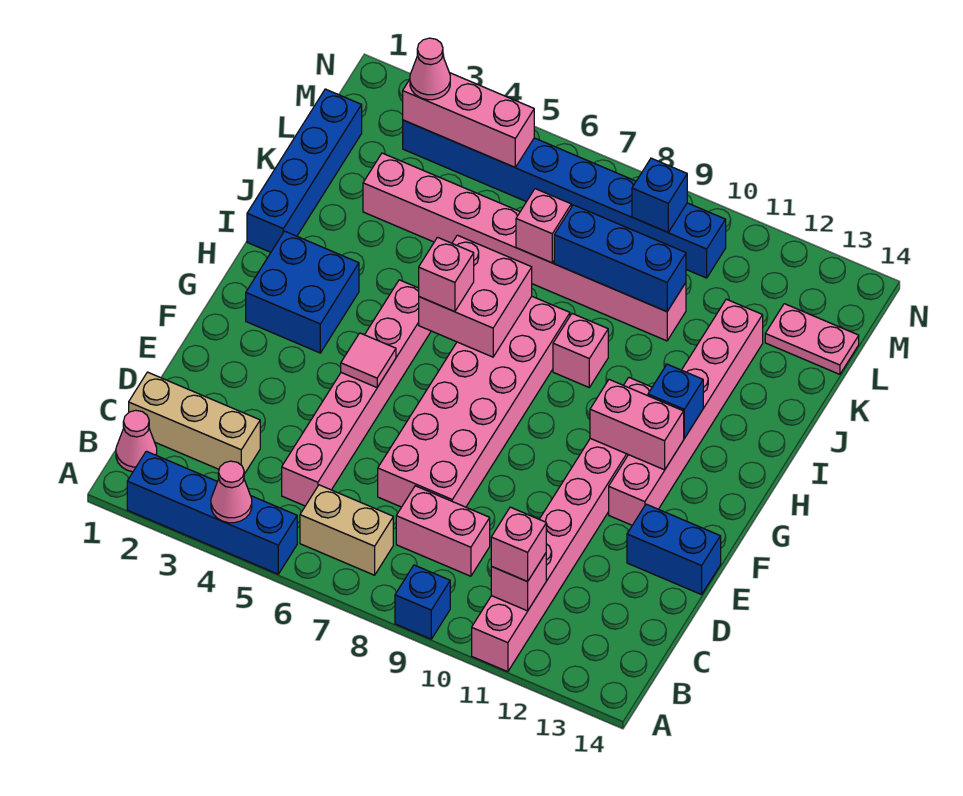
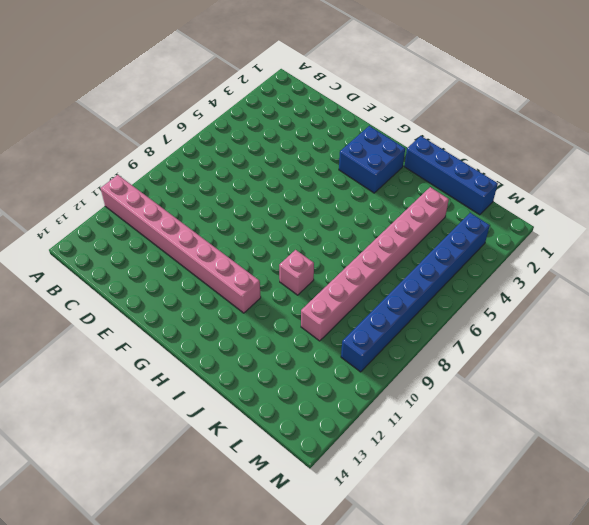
none -> blue 1x4 brick [127,451,297,574]
none -> blue 1x1 brick [395,565,450,639]
none -> pink 1x1 cone [116,410,157,472]
none -> tan 1x2 brick [300,485,393,575]

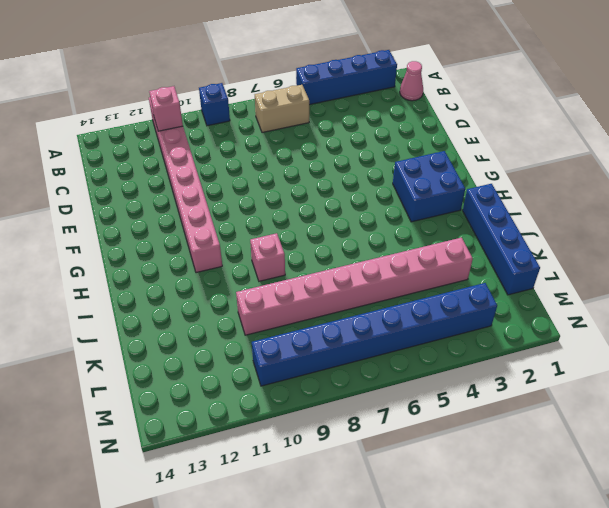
none -> tan 1x3 brick [129,372,260,474]
none -> pink 1x6 brick [282,280,431,506]
none -> pink 1x2 brick [396,486,490,576]
none -> pink 2x6 brick [378,296,570,507]

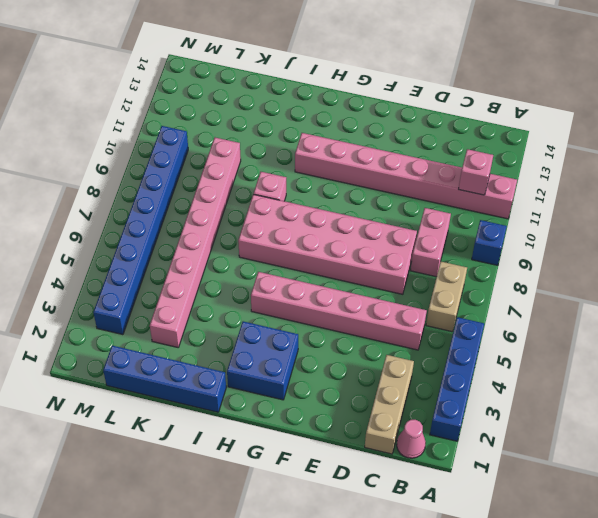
none -> blue 1x2 brick [627,504,721,595]
none -> pink 1x6 brick [609,299,763,525]
none -> pink 1x2 plate [765,304,859,374]
none -> pink 1x1 cone [211,461,252,523]

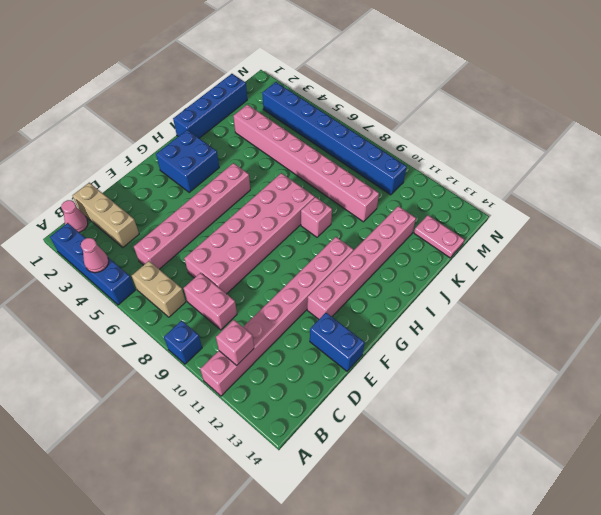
none -> pink 1x1 tile [341,333,396,387]
none -> pink 1x2 brick [590,380,684,470]
none -> pink 2x2 brick [419,235,532,357]
none -> blue 1x1 brick [648,364,703,438]

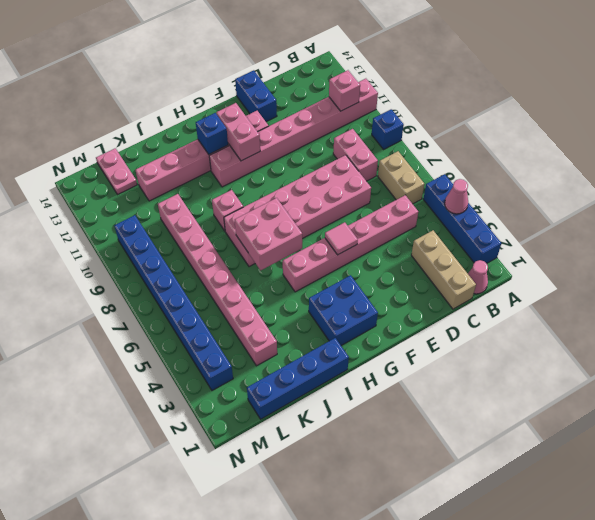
none -> pink 1x1 brick [516,189,571,263]
none -> blue 1x3 brick [554,205,686,312]
none -> pink 1x3 brick [403,73,534,167]
none -> blue 1x1 brick [632,158,687,232]

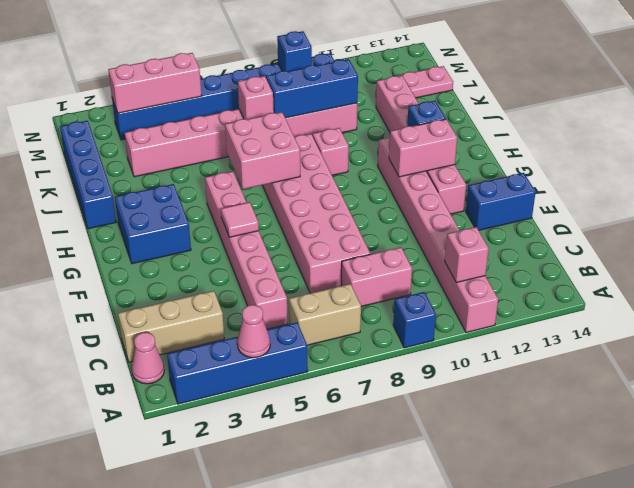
none -> pink 1x1 brick [491,507,546,582]
none -> pink 1x1 brick [419,237,474,312]
none -> pink 1x1 cone [410,38,450,100]

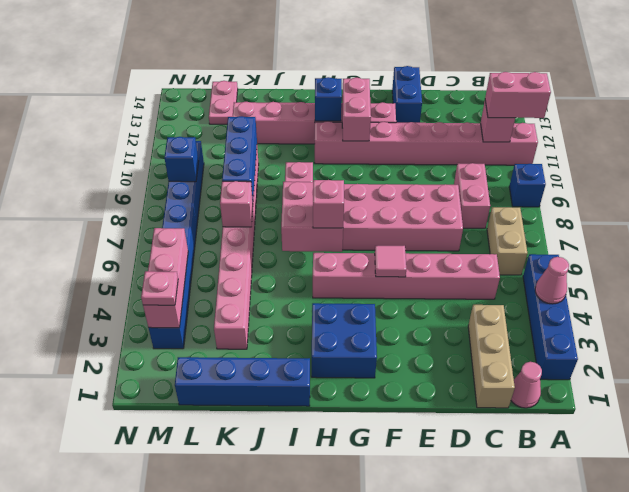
pink 1x2 brick [485,72,551,118] -> pink 1x1 brick [491,507,546,582]
pink 1x1 plate [141,271,178,305] -> pink 1x1 cone [410,38,450,100]

